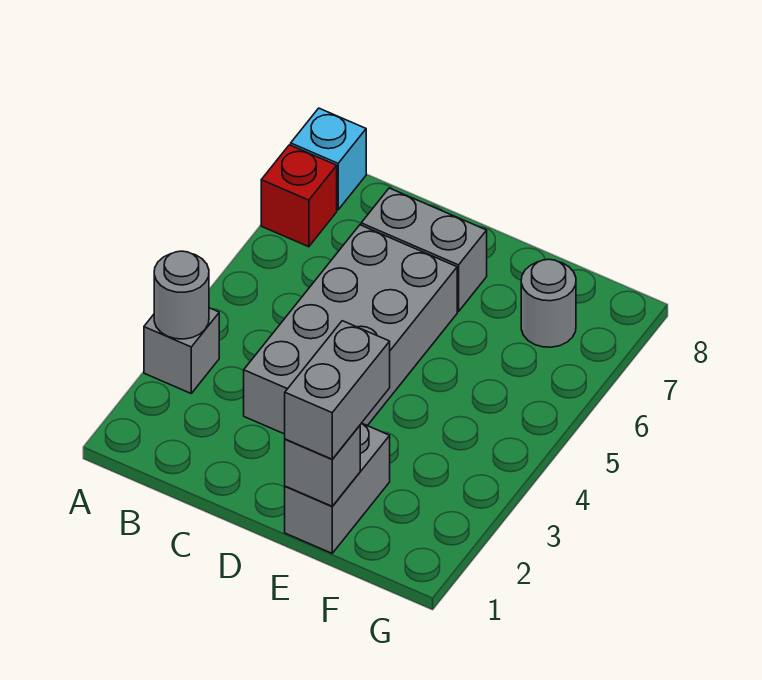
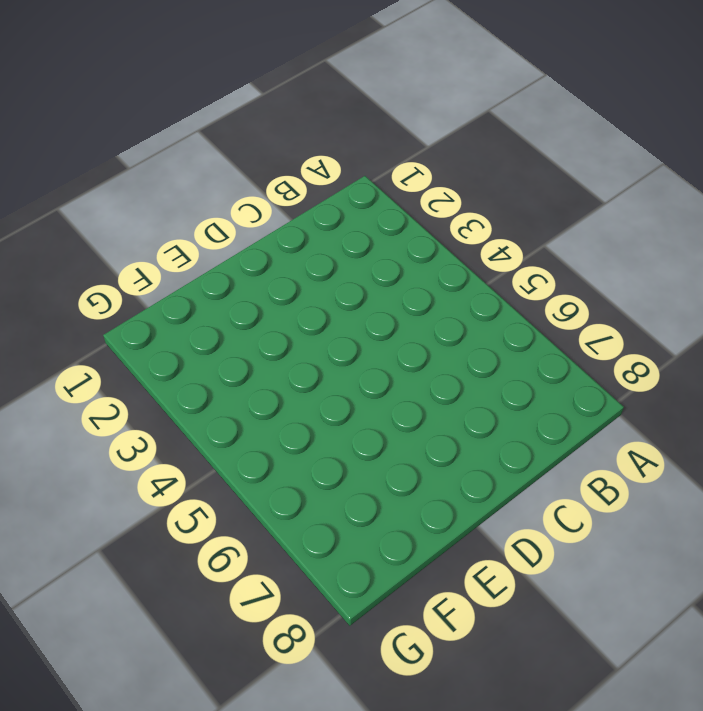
none -> grey 1x1 brick [144,308,219,393]
none -> red 1x1 brick [261,145,337,247]

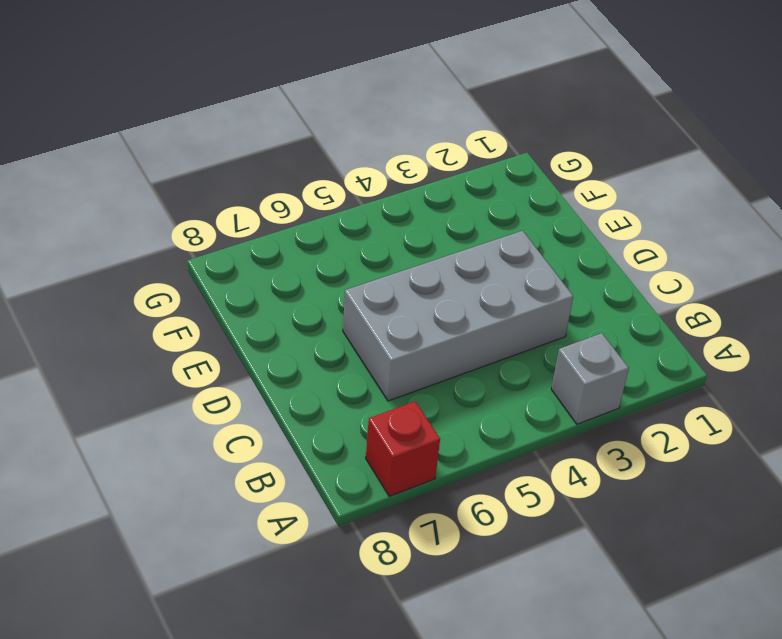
none -> cyan 1x1 brick [291,108,366,210]
none -> grey 1x2 brick [361,188,487,311]

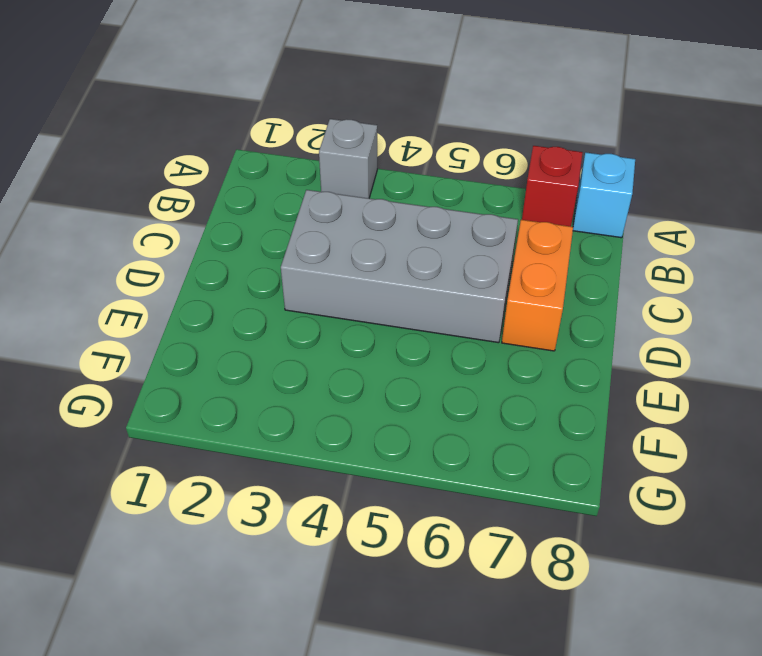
orange 1x2 brick [502,220,573,351] -> grey 1x2 brick [361,188,487,311]
none -> grey 1x2 brick [285,423,390,553]
none -> grey 1x1 round brick [521,259,576,347]

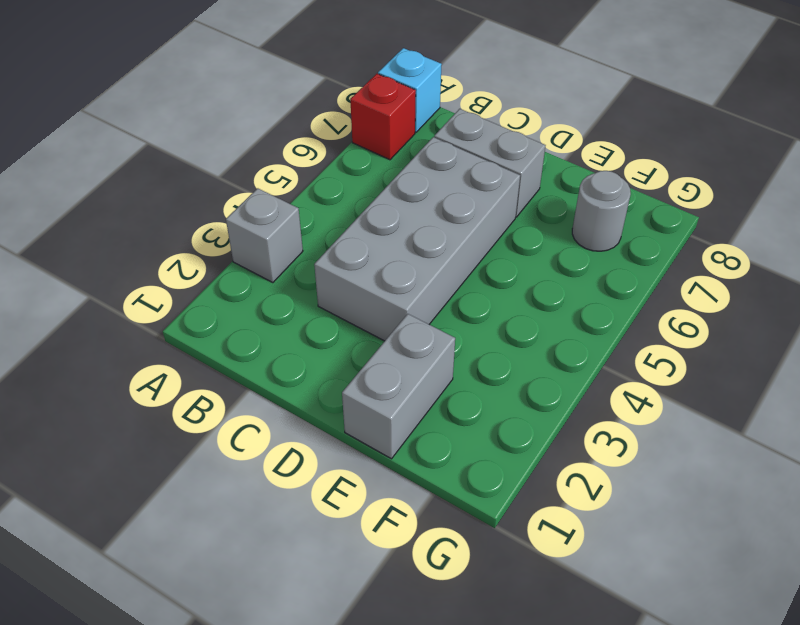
none -> grey 1x1 round brick [154,251,209,339]
none -> grey 1x1 brick [285,426,360,506]

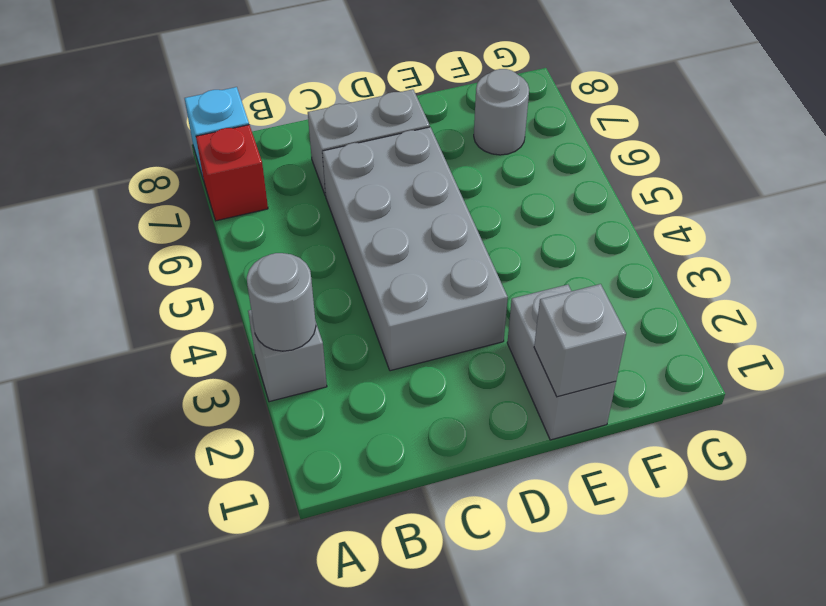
none -> grey 1x2 brick [285,321,390,459]

